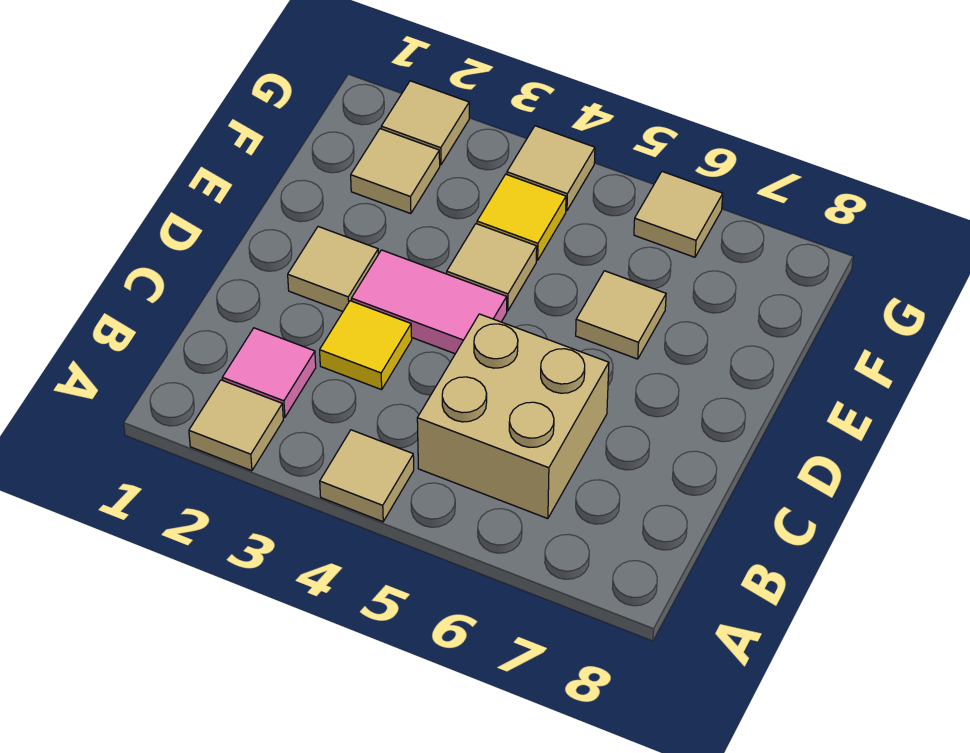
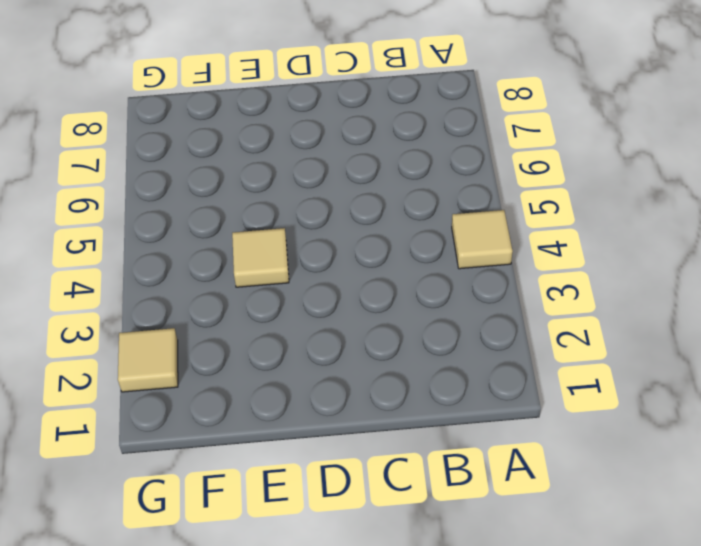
none -> tan 1x1 tile [189,380,283,471]
none -> pink 1x1 tile [222,328,316,417]
none -> tan 2x2 brick [417,314,609,519]

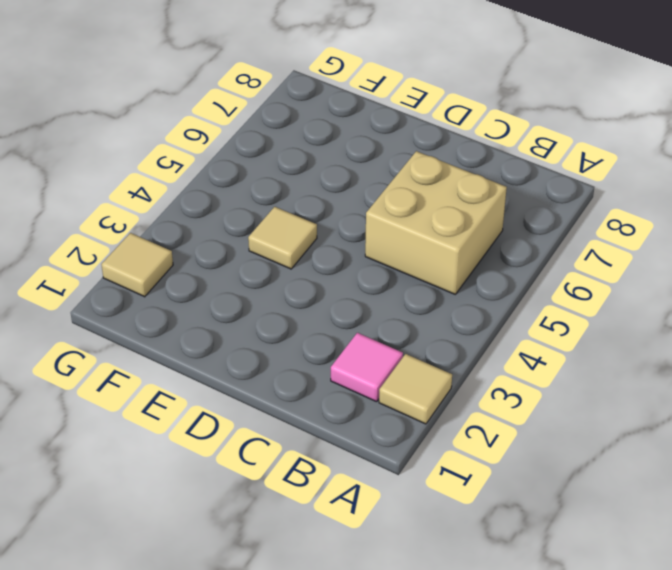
none -> tan 1x1 tile [320,430,414,522]
none -> yellow 1x1 tile [320,301,412,390]
none -> tan 1x1 tile [288,227,378,311]

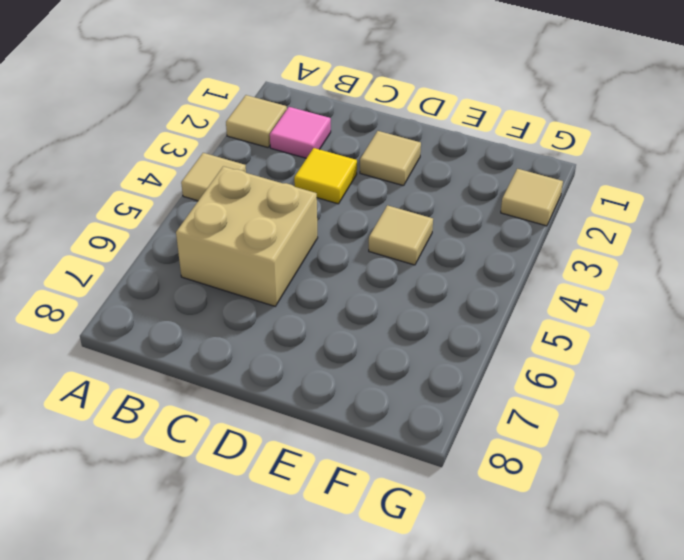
none -> pink 1x2 tile [351,250,507,354]
none -> tan 1x1 tile [576,271,666,359]
none -> tan 1x1 tile [351,129,440,214]

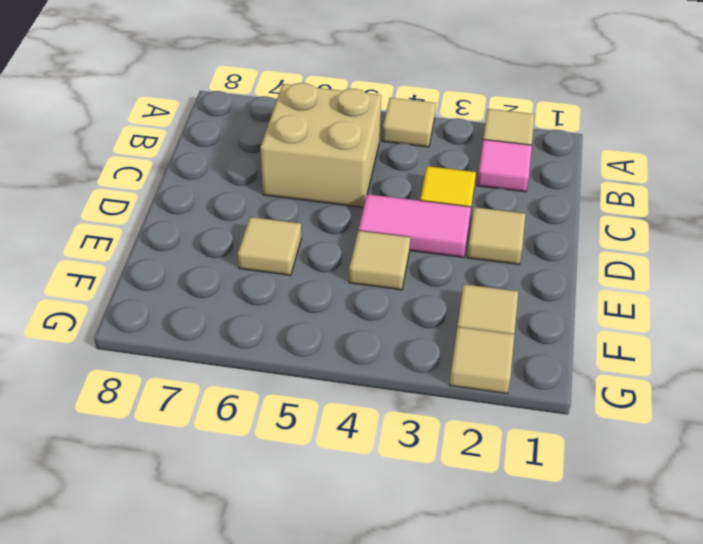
none -> yellow 1x1 tile [477,174,566,260]
none -> tan 1x1 tile [507,126,595,211]
none -> tan 1x1 tile [634,172,723,257]

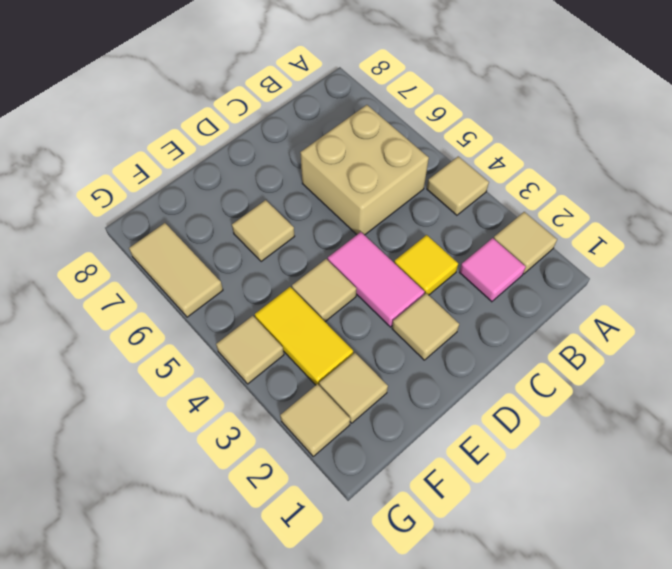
yellow 1x2 tile [255,287,353,385] -> yellow 1x1 tile [477,174,566,260]
tan 1x2 tile [129,223,223,317] -> tan 1x1 tile [634,172,723,257]

